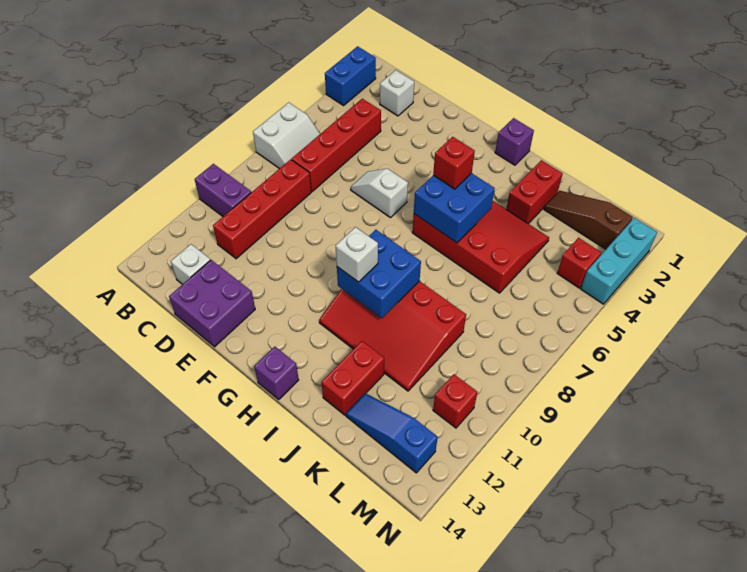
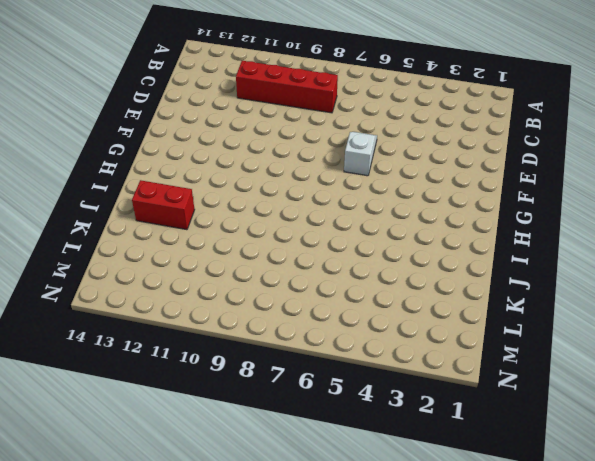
none -> blue 1x2 brick [325,46,376,106]
none -> white 2x2 slope [253,102,320,169]
none -> purple 1x2 brick [195,164,251,216]

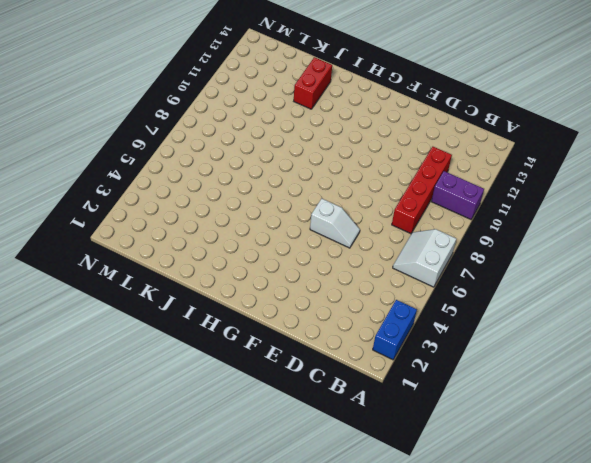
none -> white 1x1 brick [380,70,414,116]
none -> red 1x4 brick [292,99,381,191]
none -> white 1x1 brick [171,244,210,284]

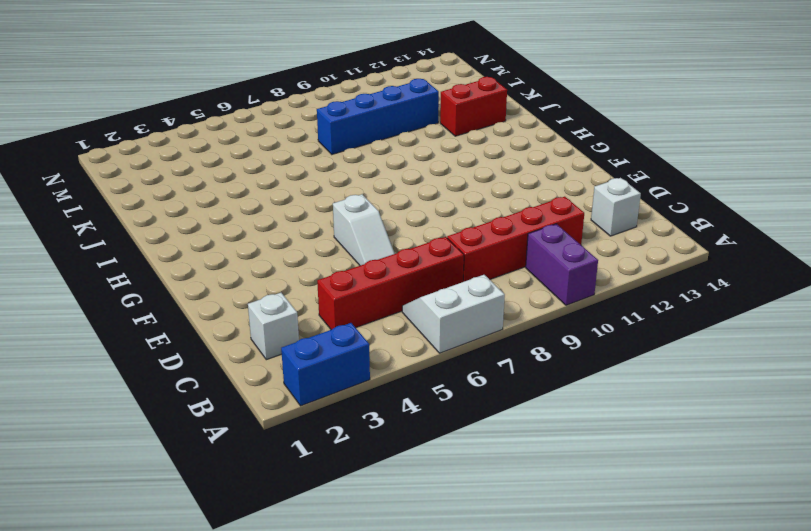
blue 1x4 brick [317,79,439,154] -> red 3x4 slope [319,281,466,391]
none -> purple 2x2 brick [169,260,255,347]
none -> purple 1x1 brick [495,118,534,165]
none -> red 3x4 slope [412,201,549,293]

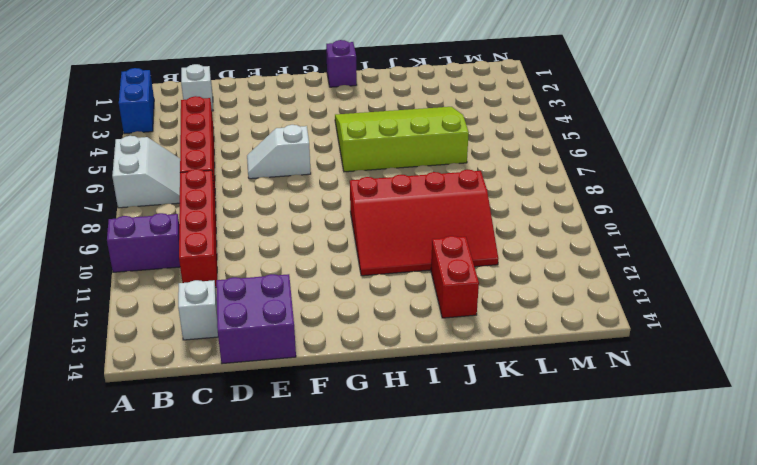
lime 3x4 slope [335,107,469,172] -> red 3x4 slope [412,201,549,293]
none -> purple 1x1 brick [254,347,299,399]
none -> red 1x2 brick [506,160,563,224]
none -> brown 1x3 slope [544,191,633,249]

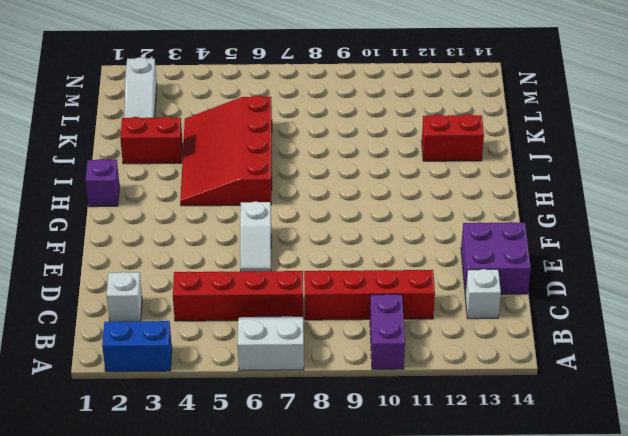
white 1x3 slope [125,57,157,118] -> brown 1x3 slope [544,191,633,249]
none -> red 3x4 slope [319,281,466,391]
none -> purple 1x1 brick [254,347,299,399]
none -> blue 1x3 slope [346,393,438,473]

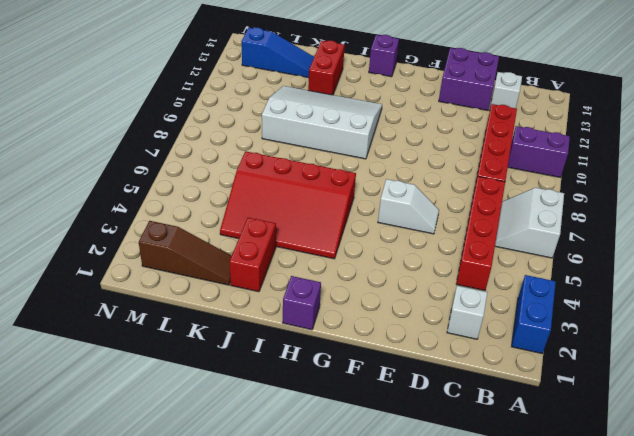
white 3x4 slope [262,86,382,159] -> red 3x4 slope [319,281,466,391]
none -> red 1x1 brick [557,238,601,288]
none -> red 1x1 brick [433,374,477,428]
none -> cyan 1x3 brick [581,218,657,304]

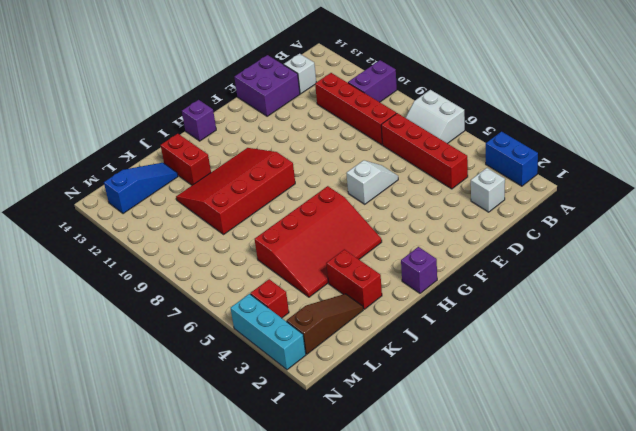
none -> red 1x1 brick [433,374,477,428]
none -> blue 2x2 brick [414,173,495,243]
none -> blue 2x2 brick [337,230,421,318]

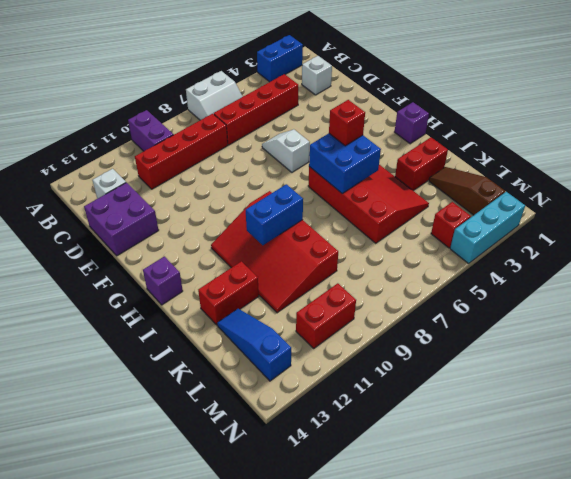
blue 1x2 brick [246,184,303,245] -> blue 2x2 brick [337,230,421,318]
red 1x2 brick [296,283,356,348] -> red 1x1 brick [433,374,477,428]
none -> white 1x1 brick [336,227,378,282]

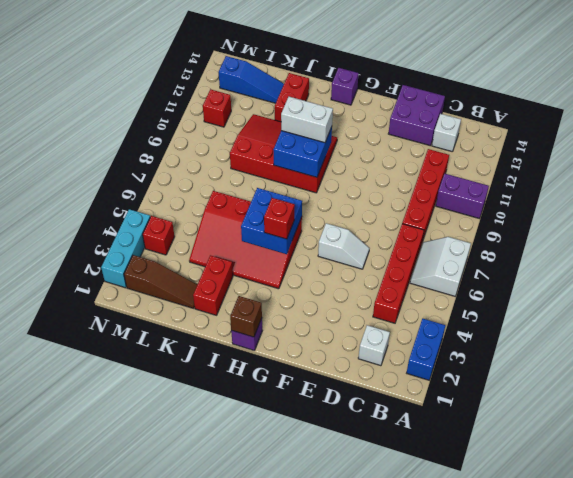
brown 1x1 brick [230,296,262,337] -> none
white 1x2 brick [281,97,333,143] -> white 1x1 brick [336,227,378,282]

